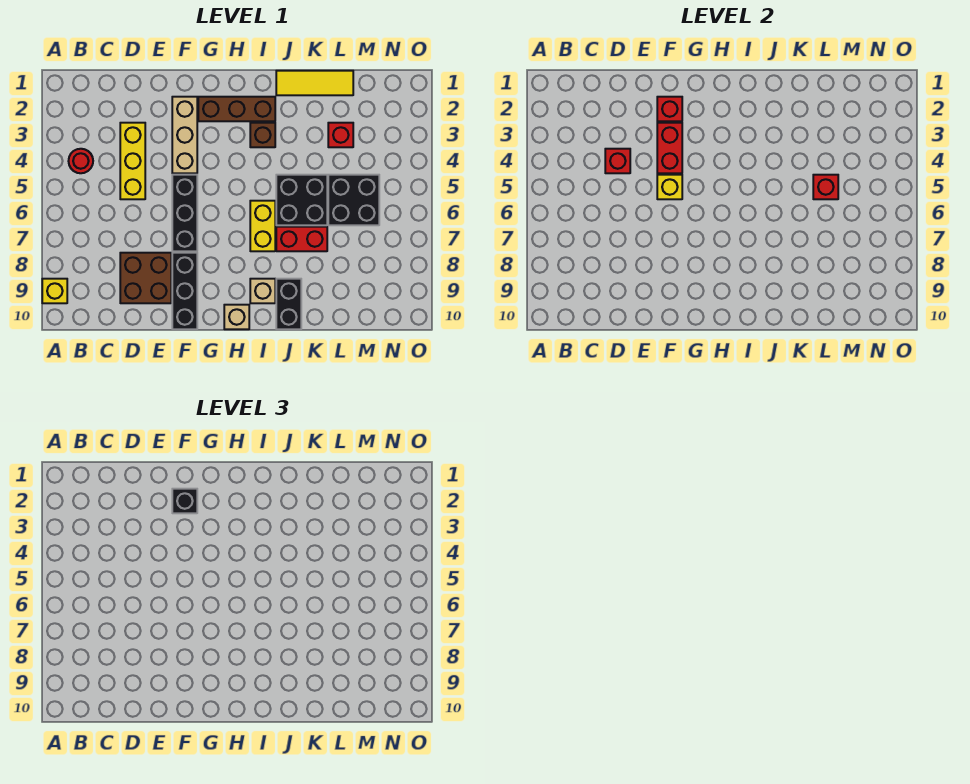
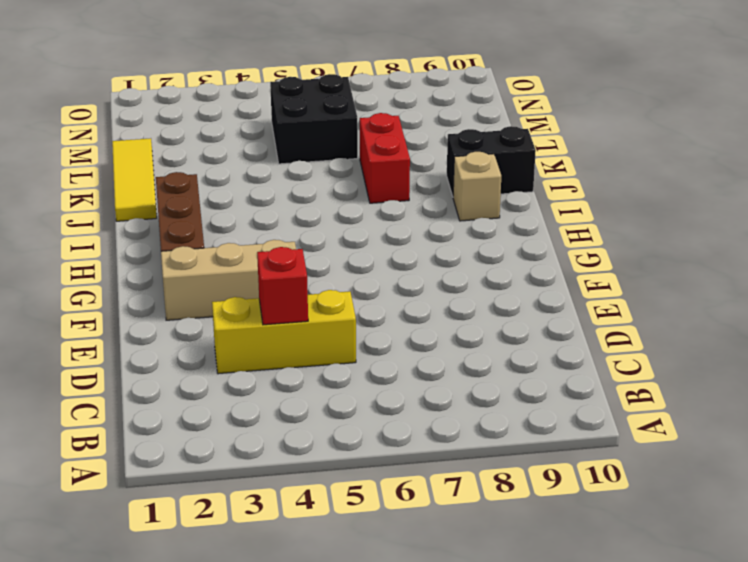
none -> yellow 1x1 brick [42,279,67,303]
none -> red 1x1 round brick [69,149,93,173]
none -> brown 2x2 brick [120,253,171,303]

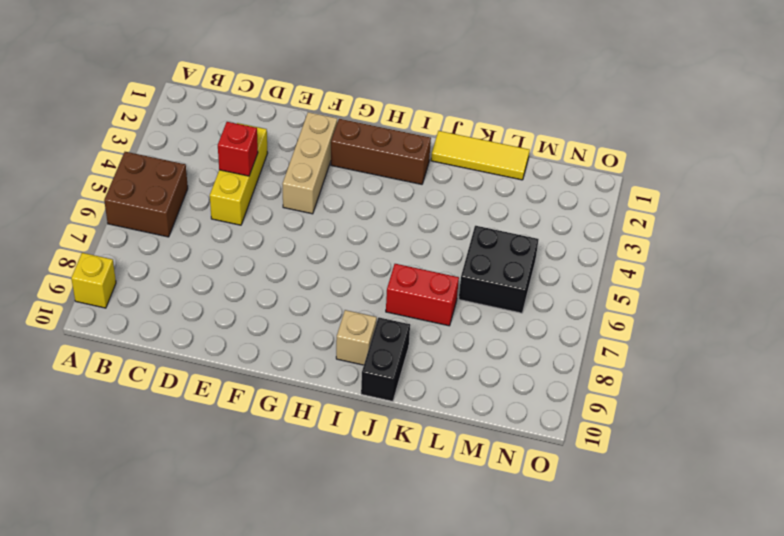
brown 2x2 brick [104,152,188,237] -> brown 2x2 brick moved to [120,253,171,303]
none -> red 1x1 round brick [69,149,93,173]
none -> black 1x3 brick [172,175,197,251]
none -> black 1x3 brick [172,253,197,329]

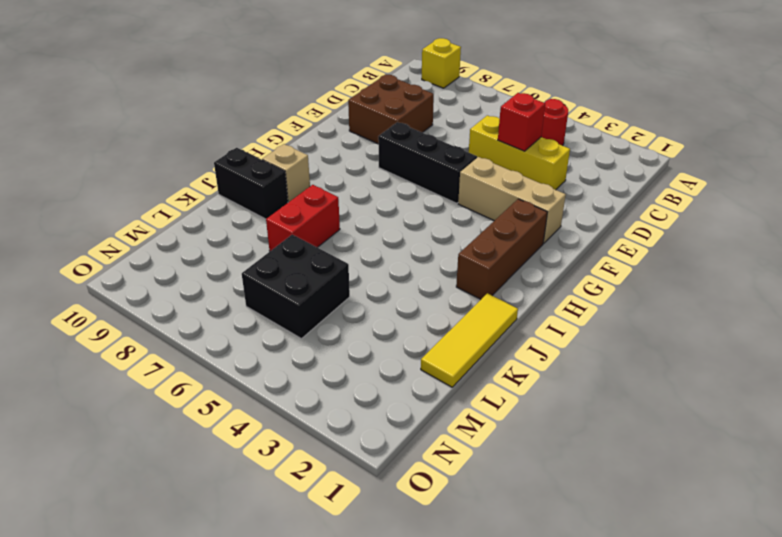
none -> black 1x3 brick [172,253,197,329]
none -> tan 1x1 brick [224,305,249,329]
none -> brown 1x1 brick [250,123,275,147]

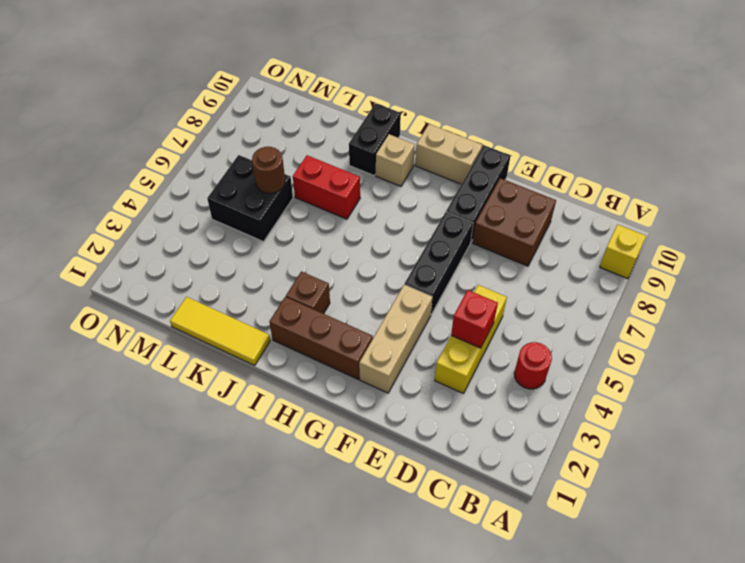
tan 1x2 brick [415,124,482,184] -> tan 1x1 brick [224,305,249,329]
brown 1x1 round brick [252,147,285,193] -> none
none -> yellow 1x2 brick [250,201,275,251]
none -> black 2x2 brick [276,175,327,225]
none -> red 1x1 brick [328,123,353,147]

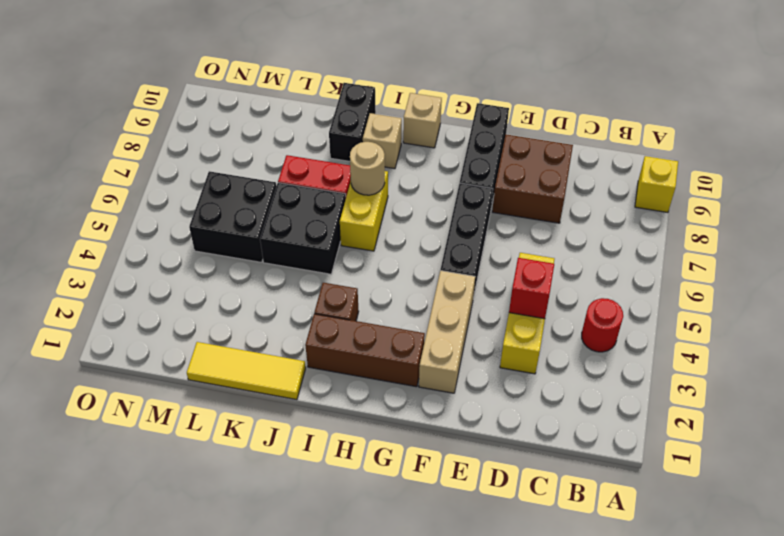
tan 1x1 round brick [350,142,385,195] -> none
none -> red 1x1 brick [328,123,353,147]
none -> red 1x1 brick [657,97,682,121]
none -> red 1x2 brick [657,123,682,173]

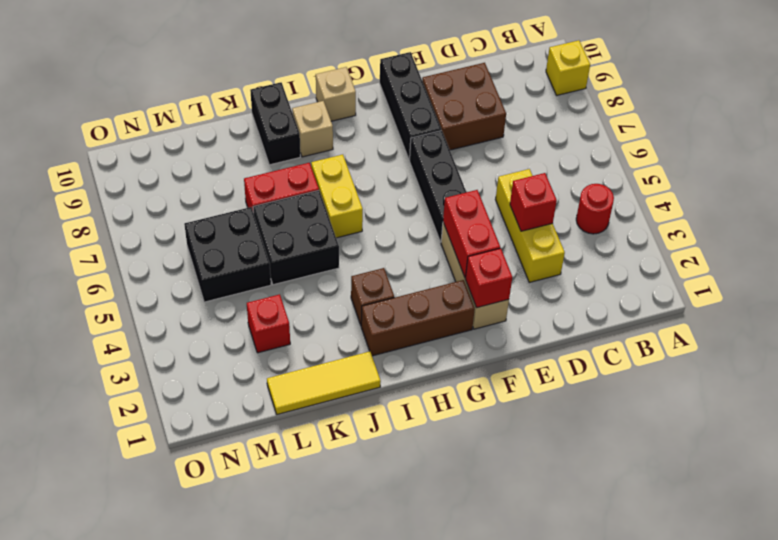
none -> yellow 1x1 brick [657,175,682,199]
none -> red 1x1 brick [813,175,838,199]
none -> black 1x1 brick [172,489,197,513]

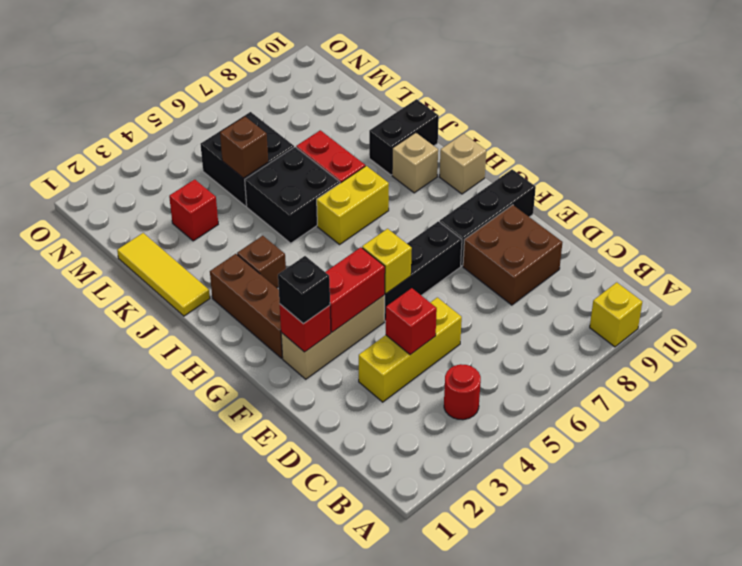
brown 1x1 brick [220,117,268,178] -> red 1x1 brick [813,175,838,199]

